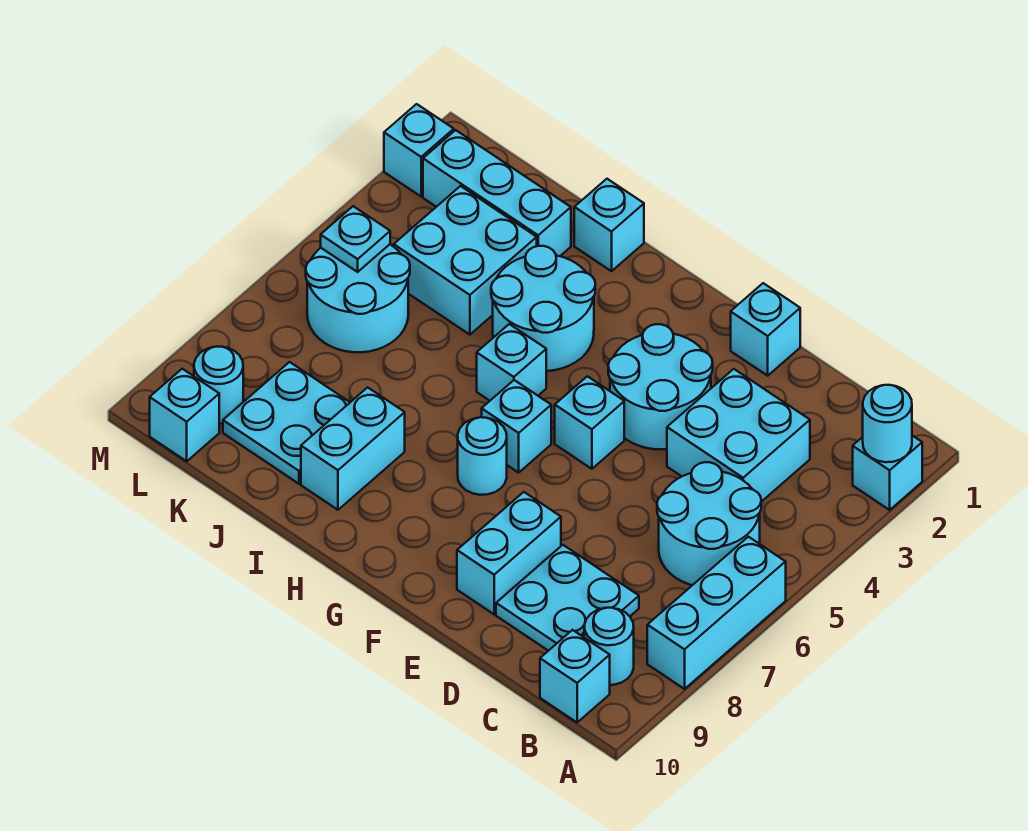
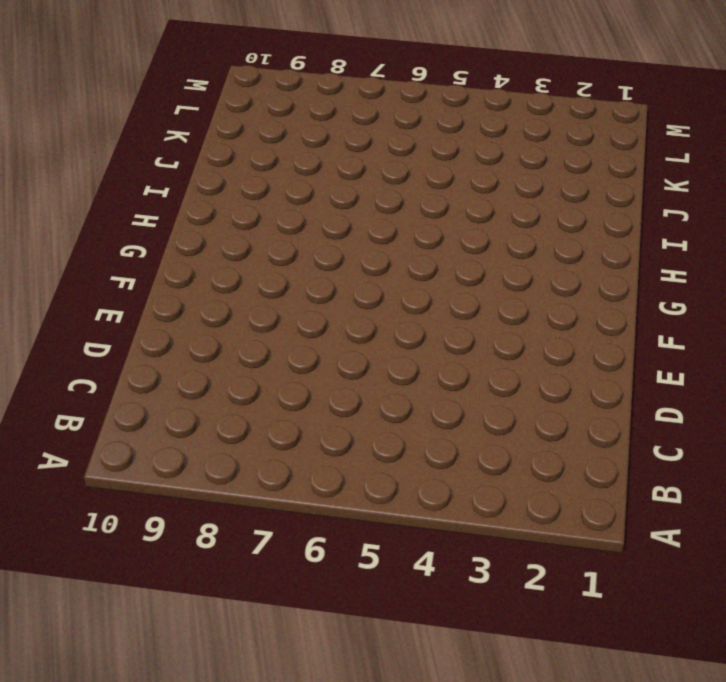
none -> cyan 1x1 brick [853,436,922,510]
none -> cyan 1x3 brick [647,537,786,689]
none -> cyan 2x2 round brick [657,462,761,585]

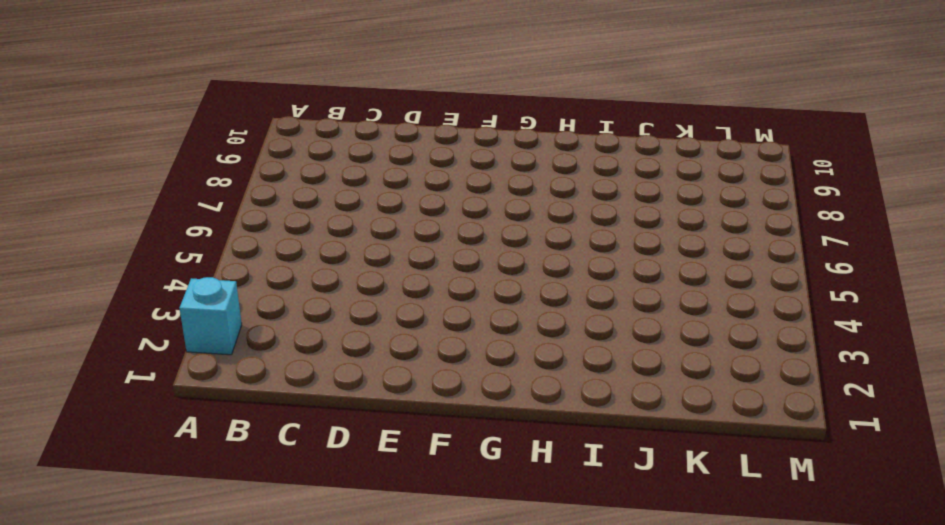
none -> cyan 1x3 brick [647,537,786,689]
none -> cyan 2x2 round brick [657,462,761,585]
none -> cyan 1x1 round brick [584,608,634,685]

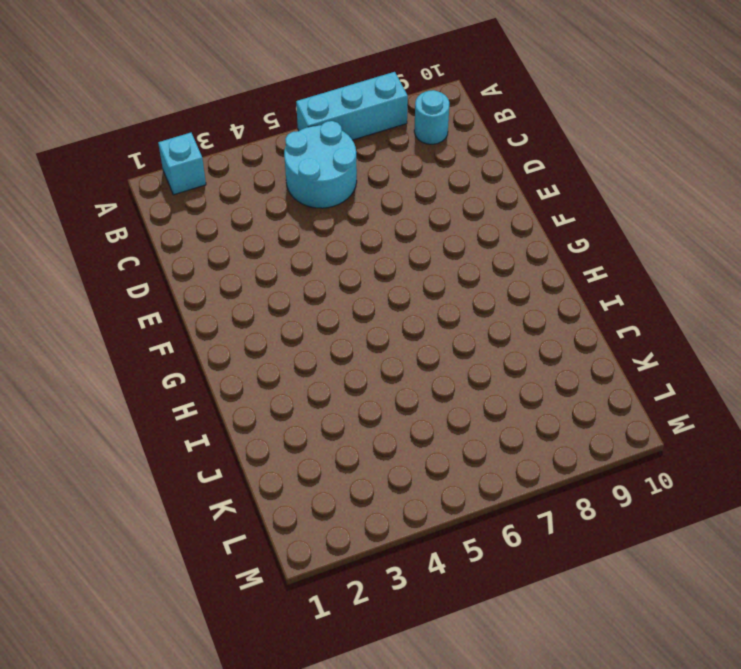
none -> cyan 1x1 brick [540,630,610,722]
none -> cyan 2x2 brick [667,369,810,502]
none -> cyan 2x2 plate [496,545,639,651]

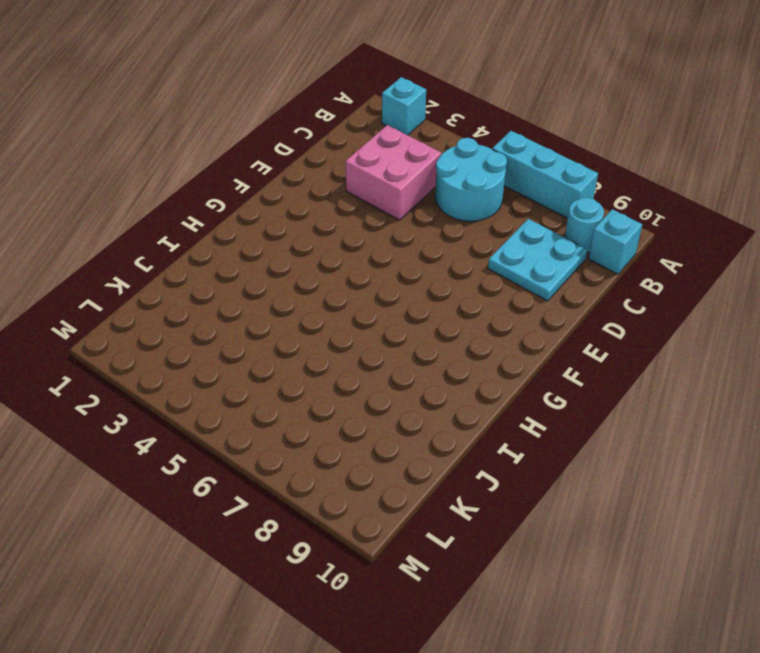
pink 2x2 brick [345,125,441,220] -> cyan 2x2 brick [667,369,810,502]
none -> cyan 1x1 brick [731,283,800,376]
none -> cyan 2x2 round brick [608,324,713,449]
none -> cyan 1x2 brick [457,492,561,614]

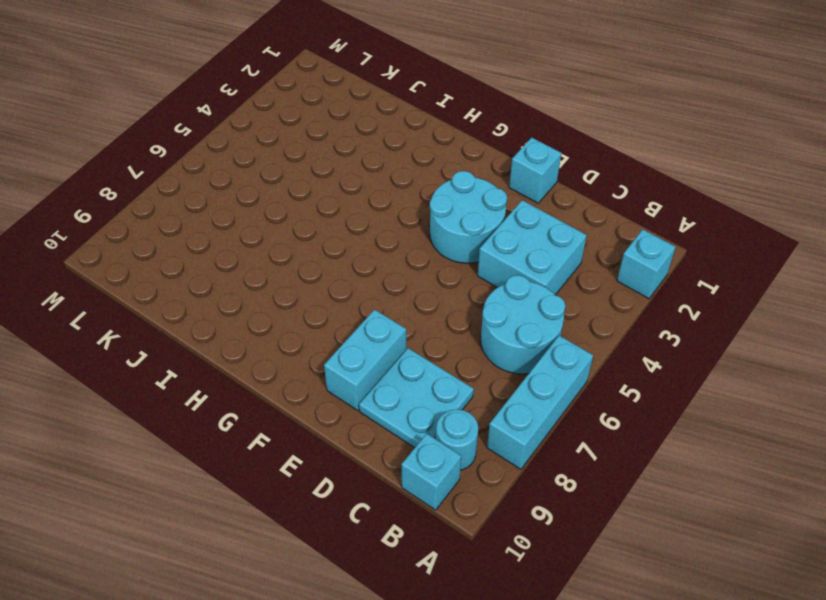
none -> cyan 1x1 brick [555,376,624,469]
none -> cyan 1x1 brick [482,380,551,473]
none -> cyan 1x1 round brick [458,417,507,495]

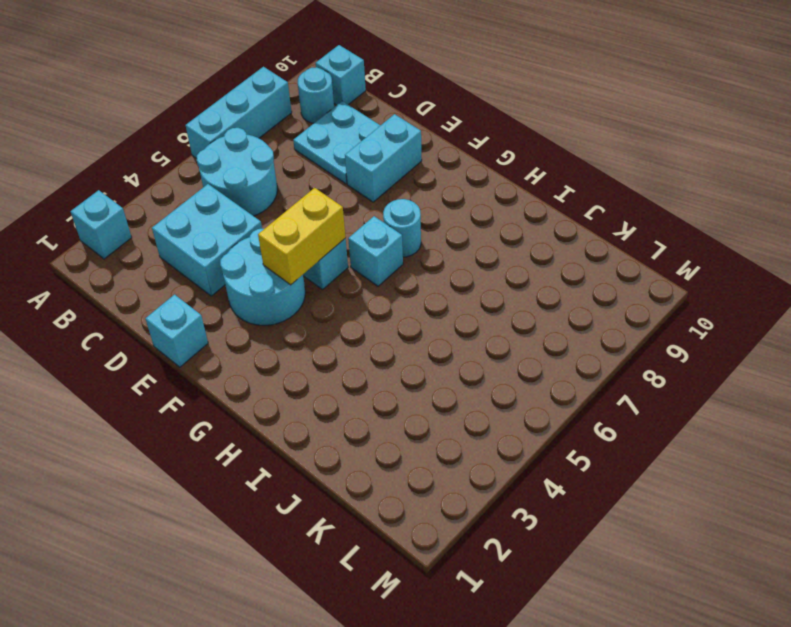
yellow 1x2 brick [258,188,346,285] -> none
none -> cyan 2x2 round brick [491,246,595,371]
none -> cyan 1x1 brick [477,324,546,401]
none -> cyan 1x1 brick [574,179,644,271]

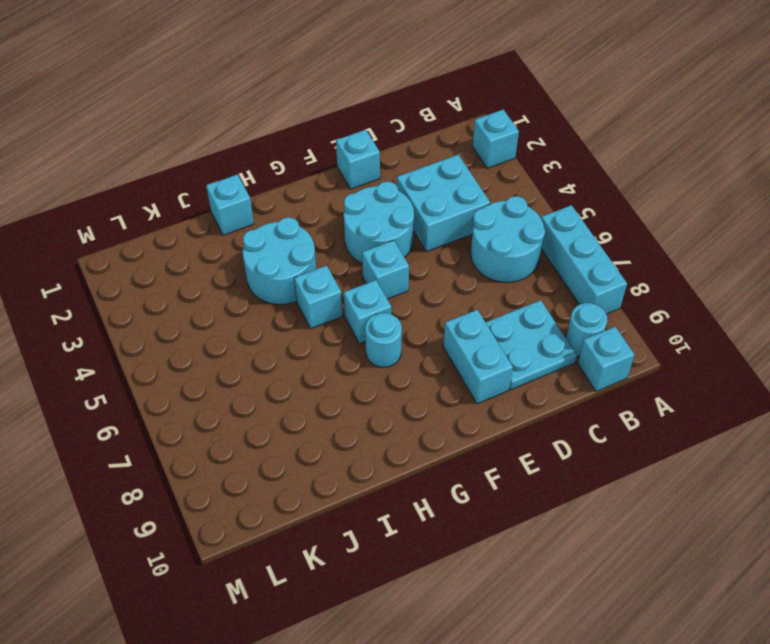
none -> cyan 1x2 brick [301,387,405,510]
none -> cyan 1x3 brick [423,130,571,256]
none -> cyan 2x2 brick [394,186,537,335]

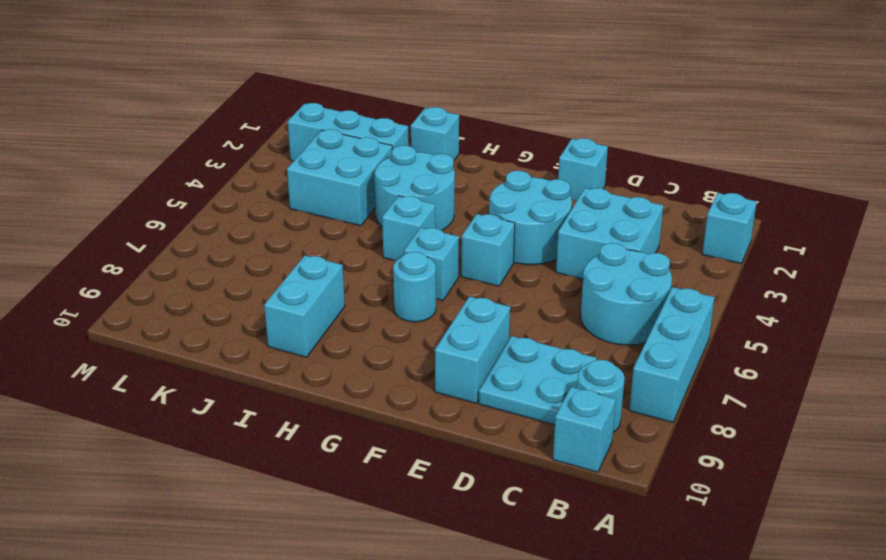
none -> cyan 2x2 plate [223,362,350,484]
none -> cyan 2x2 round brick [306,245,410,352]
none -> cyan 1x1 round brick [194,347,243,424]

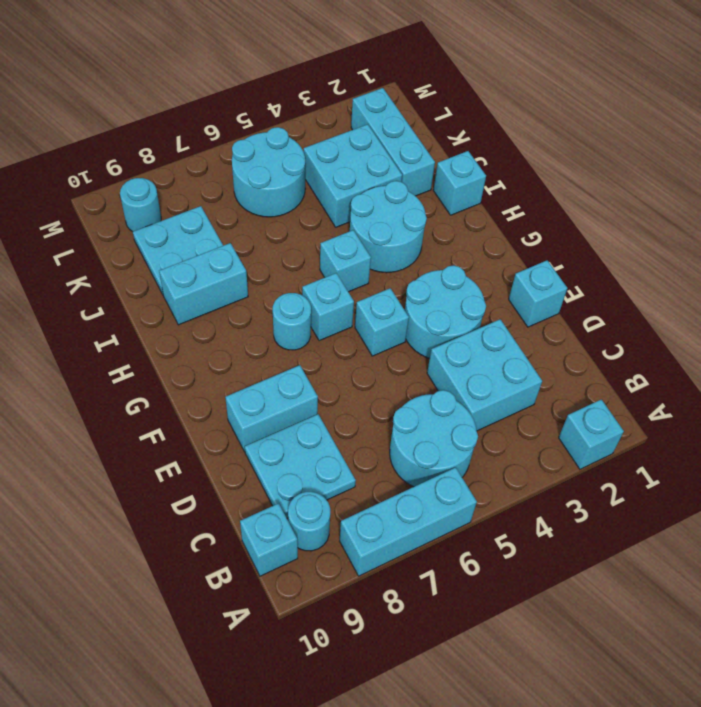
none -> cyan 1x1 brick [150,369,219,461]
none -> cyan 1x1 brick [384,104,454,196]
none -> cyan 1x1 round brick [863,385,912,462]

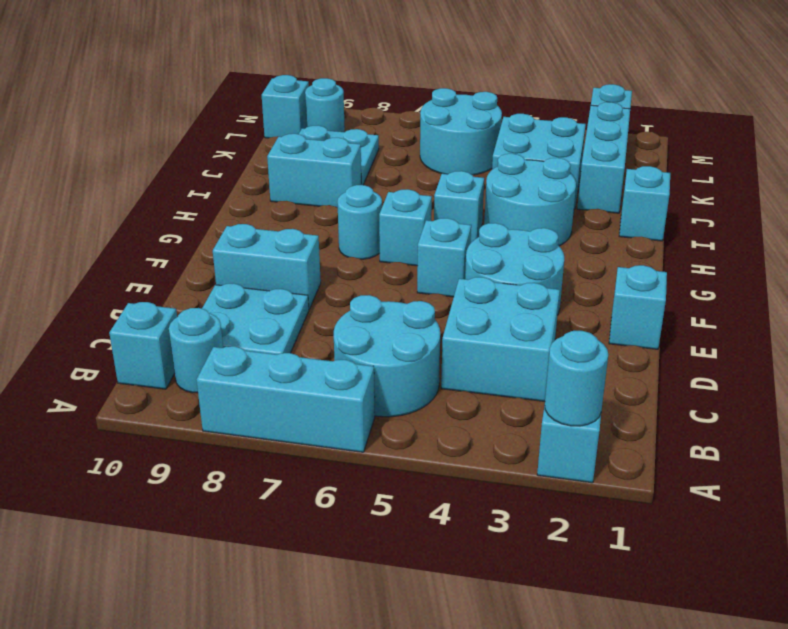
none -> cyan 1x1 plate [321,206,390,272]

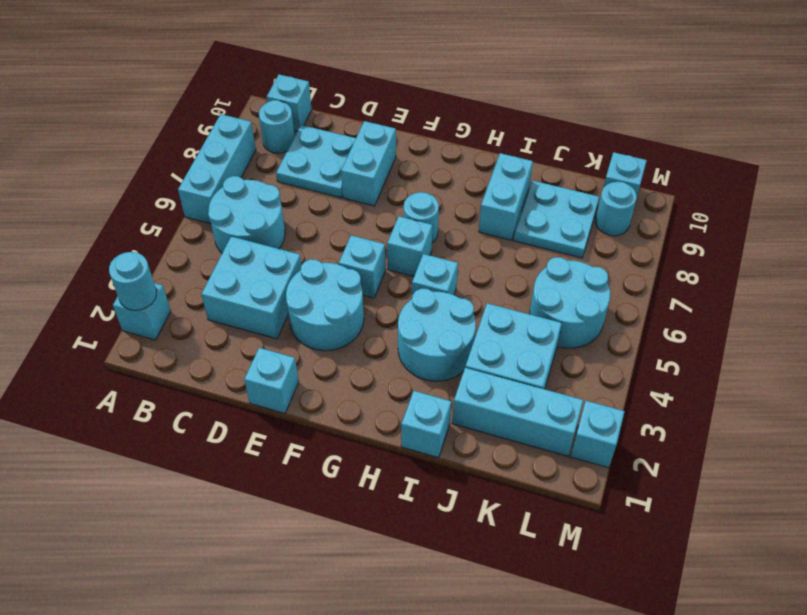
none -> cyan 1x1 plate [321,206,390,272]

